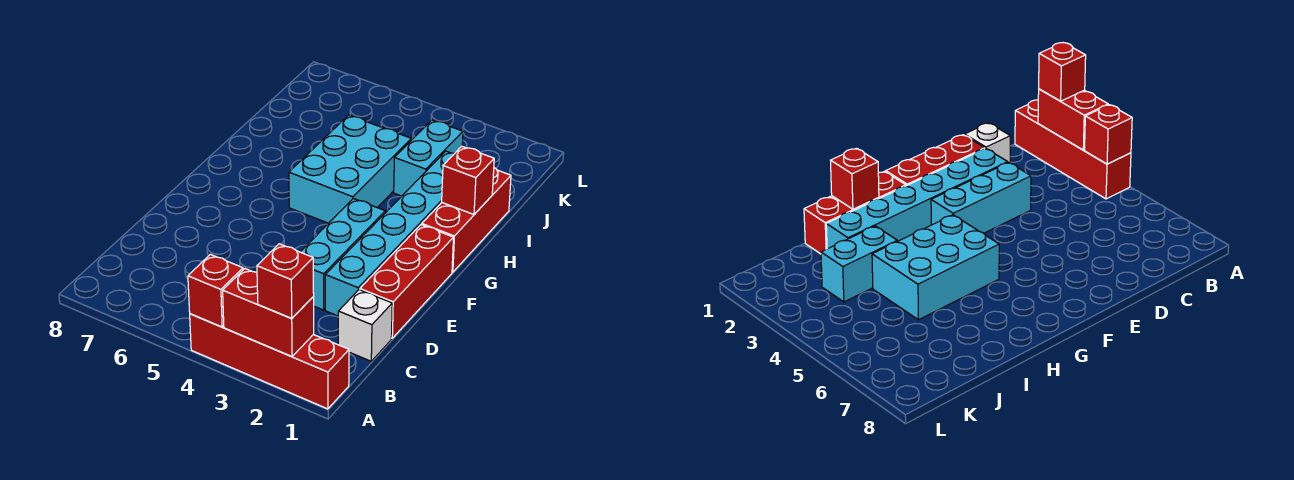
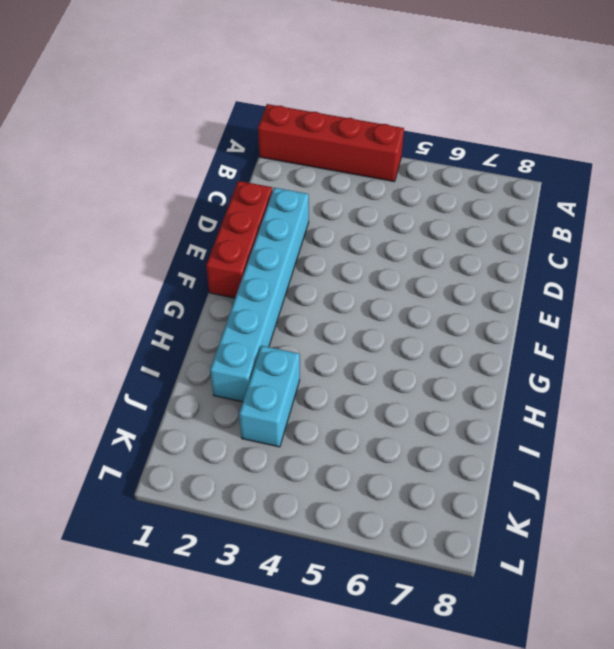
none -> white 1x1 brick [338,290,392,361]
none -> cyan 1x3 brick [301,199,385,310]
none -> red 1x3 brick [422,168,511,272]

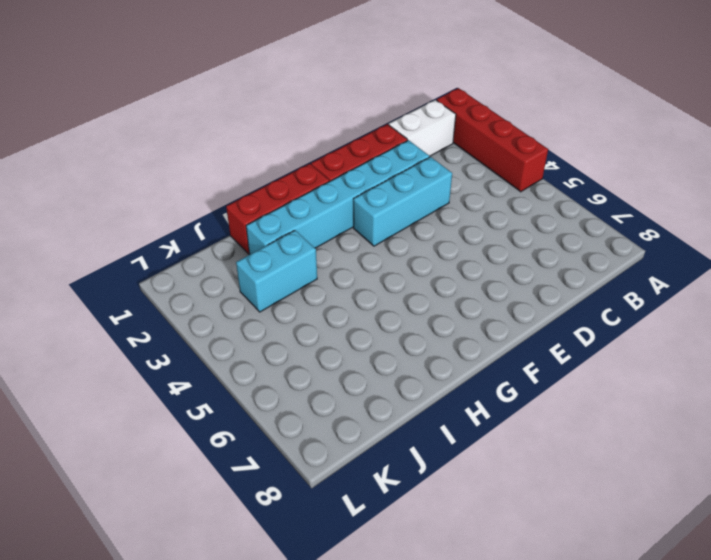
white 1x2 brick [389,100,456,156] -> white 1x1 brick [338,290,392,361]
none -> cyan 2x3 brick [289,115,411,223]
none -> red 1x2 brick [223,269,314,357]
none -> red 1x1 brick [188,254,243,327]

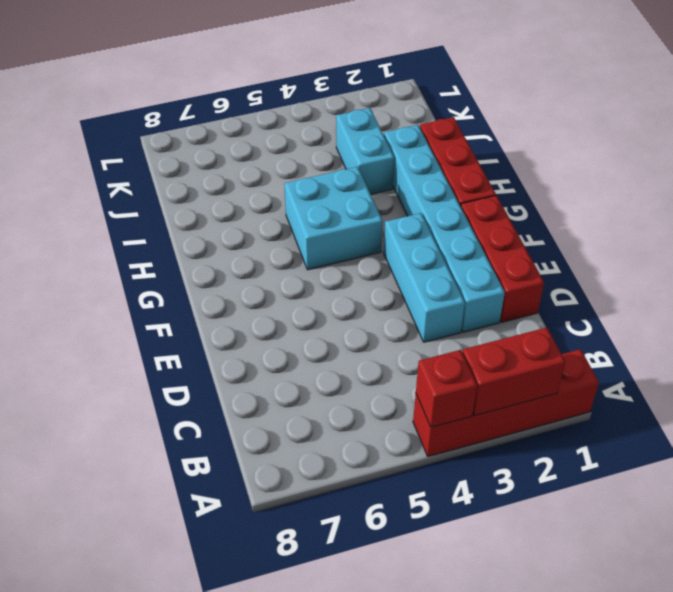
cyan 2x2 brick [284,167,383,270] -> cyan 2x3 brick [289,115,411,223]
none -> white 1x1 brick [338,290,392,361]
none -> red 1x1 brick [442,146,494,214]
none -> red 1x1 brick [257,244,314,318]

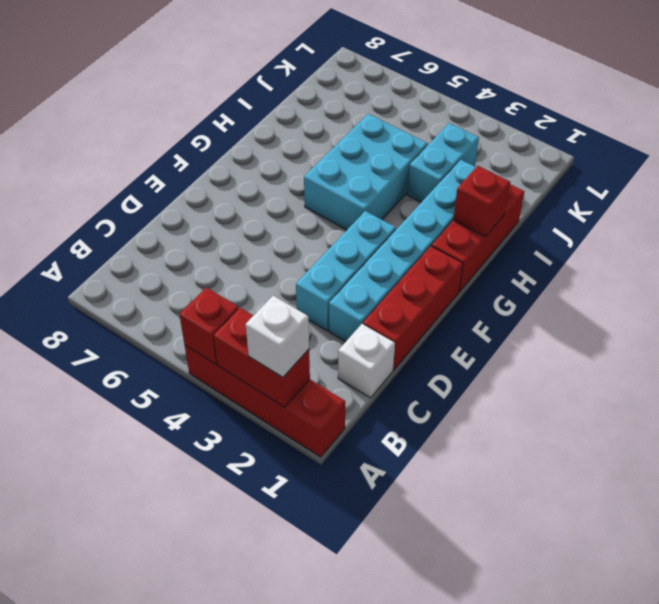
white 1x1 brick [246,296,309,377] -> red 1x1 brick [257,244,314,318]

